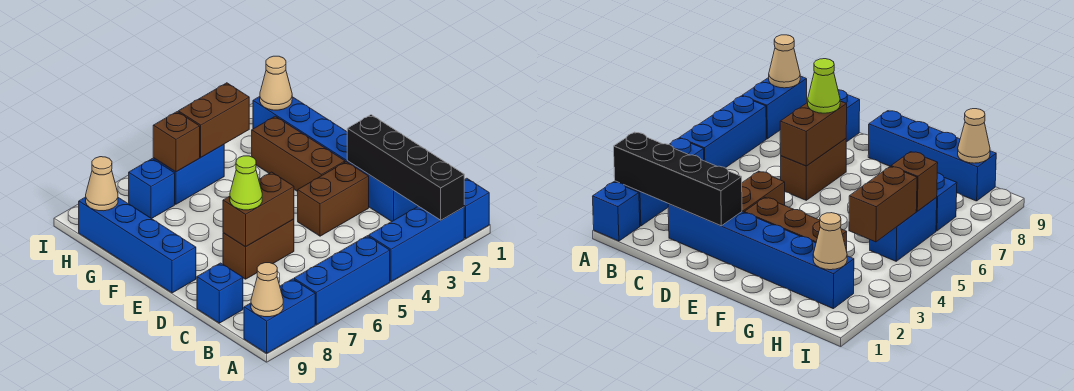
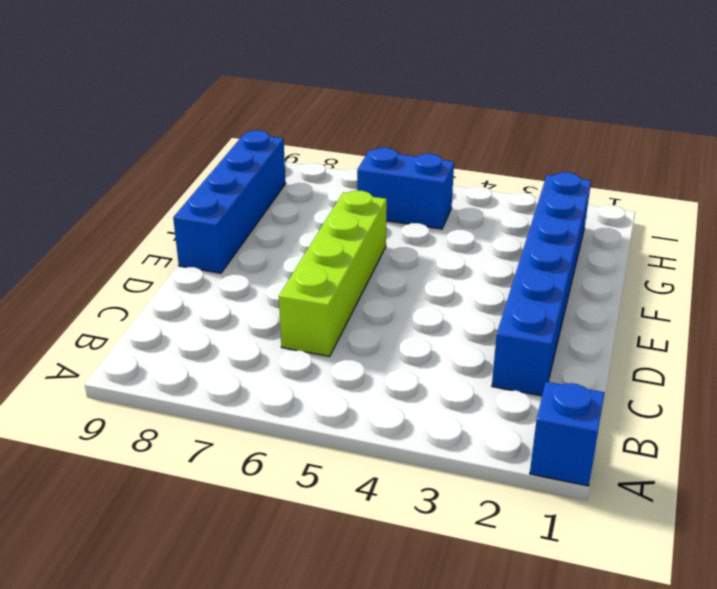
lime 1x4 brick [279,191,387,356] -> brown 1x2 brick [223,219,294,279]
none -> blue 1x3 brick [369,206,464,282]
none -> blue 1x3 brick [294,236,390,325]
none -> blue 1x2 brick [244,279,315,353]

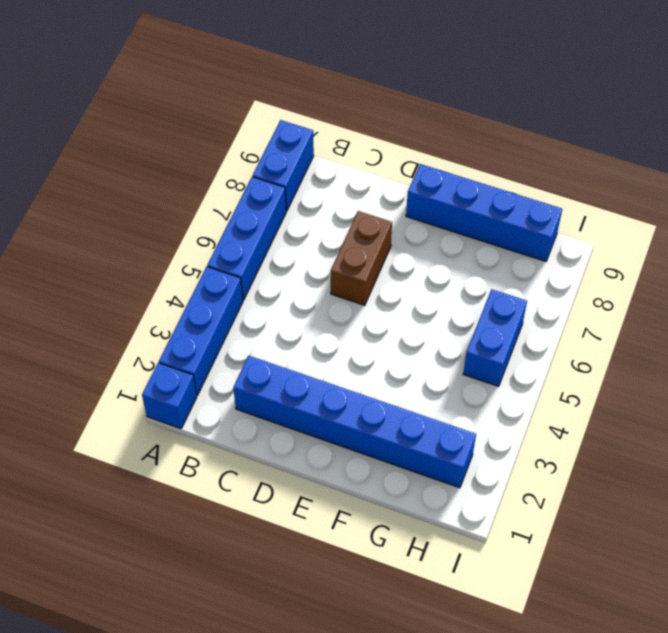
none -> blue 1x1 brick [197,263,243,323]
none -> brown 1x2 brick [298,162,369,236]
none -> brown 1x3 brick [252,116,345,192]

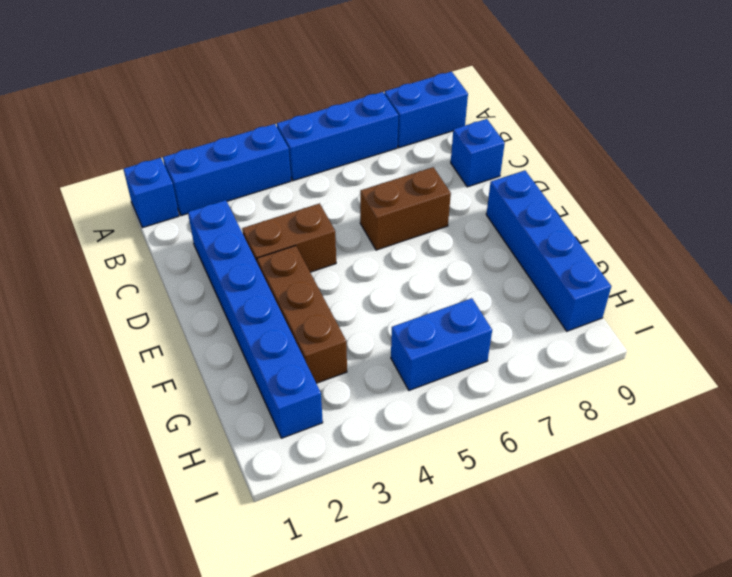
none -> blue 1x1 brick [129,159,175,219]
none -> black 1x4 brick [347,115,464,220]
none -> tan 1x1 cone [251,263,283,317]

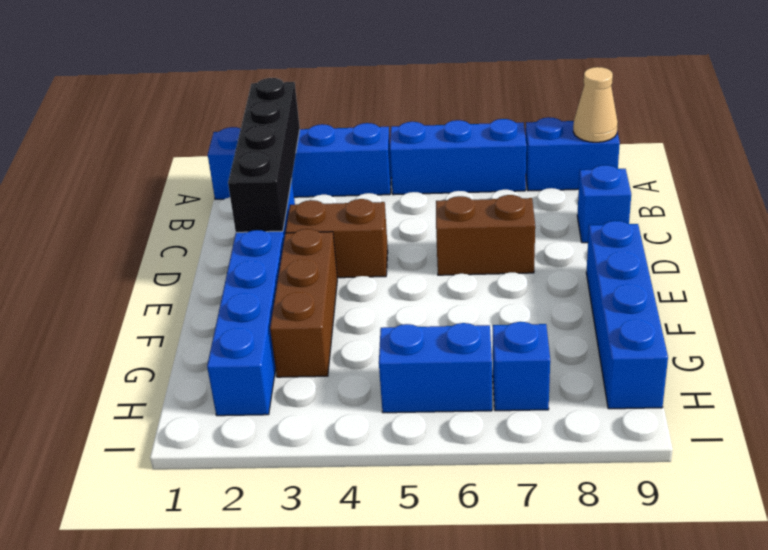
none -> brown 1x2 brick [223,172,294,247]
none -> tan 1x1 cone [260,56,292,110]
none -> brown 1x2 brick [178,83,249,157]

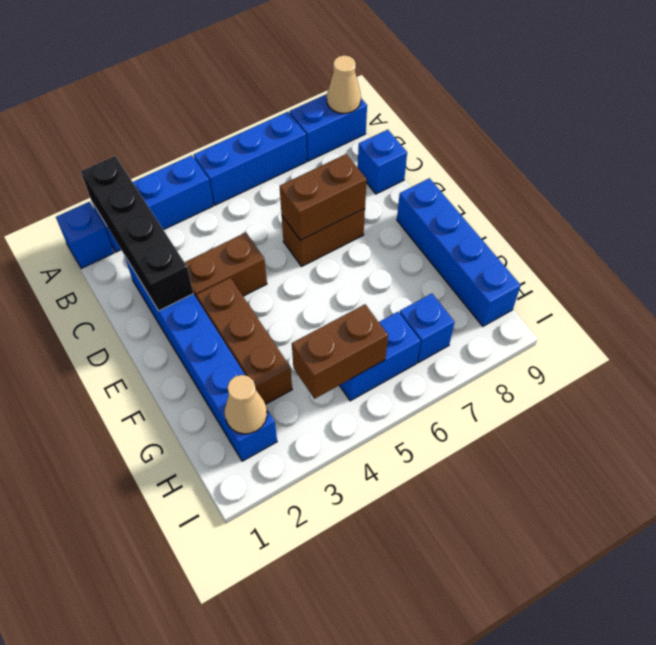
none -> brown 1x1 brick [153,112,200,172]
none -> tan 1x1 cone [86,157,118,211]
none -> lime 1x1 cone [230,156,262,210]

